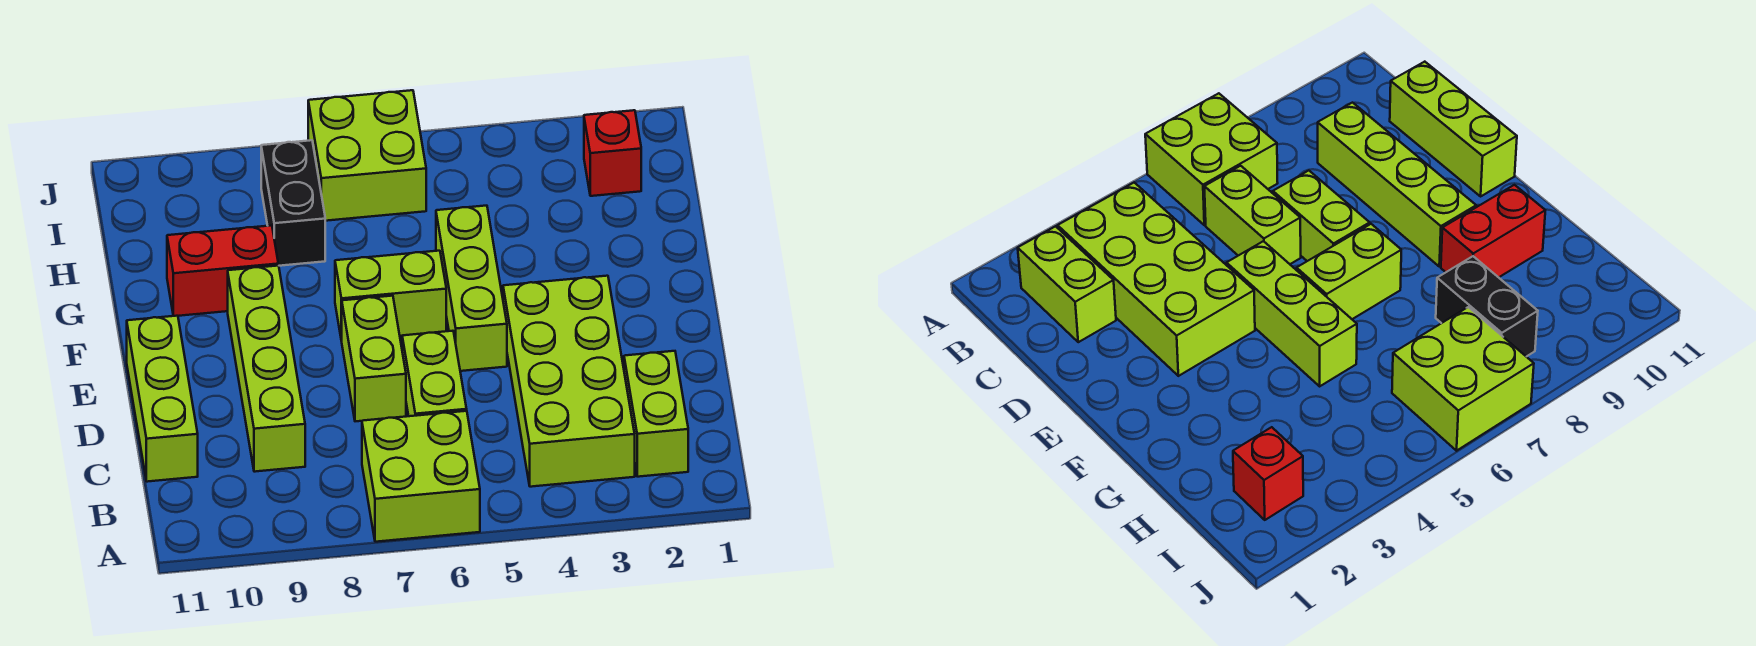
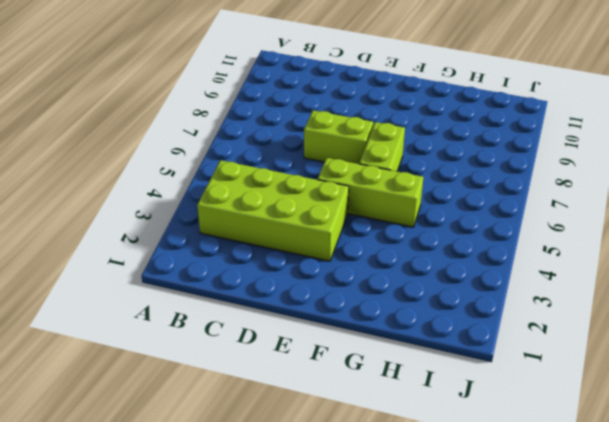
none -> lime 2x2 brick [362,411,480,542]
none -> lime 1x2 brick [624,351,688,477]
none -> lime 1x2 brick [402,331,467,416]

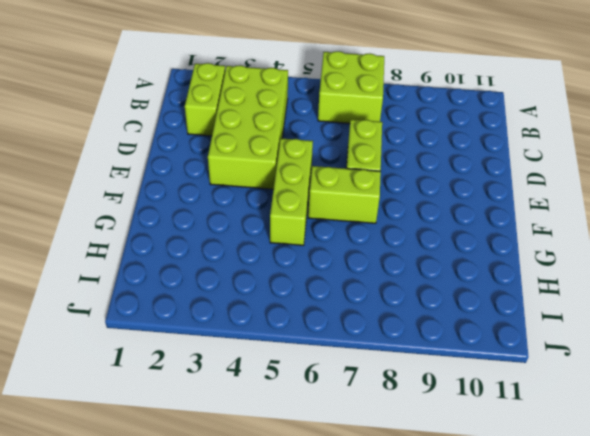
none -> lime 1x2 brick [402,331,467,416]
none -> lime 1x4 brick [228,266,305,472]
none -> lime 1x3 brick [127,316,198,482]

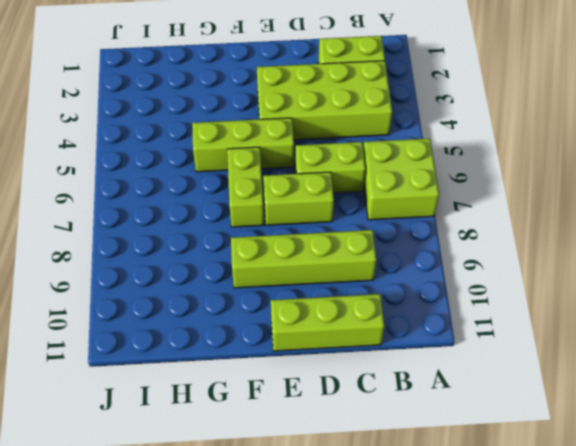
none -> red 1x2 brick [167,225,278,316]
none -> black 1x2 brick [261,140,325,266]
none -> red 1x1 brick [584,110,641,196]

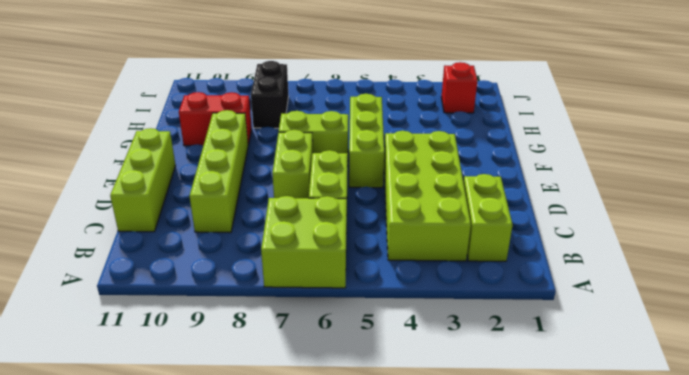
none -> lime 2x2 brick [308,90,426,221]

